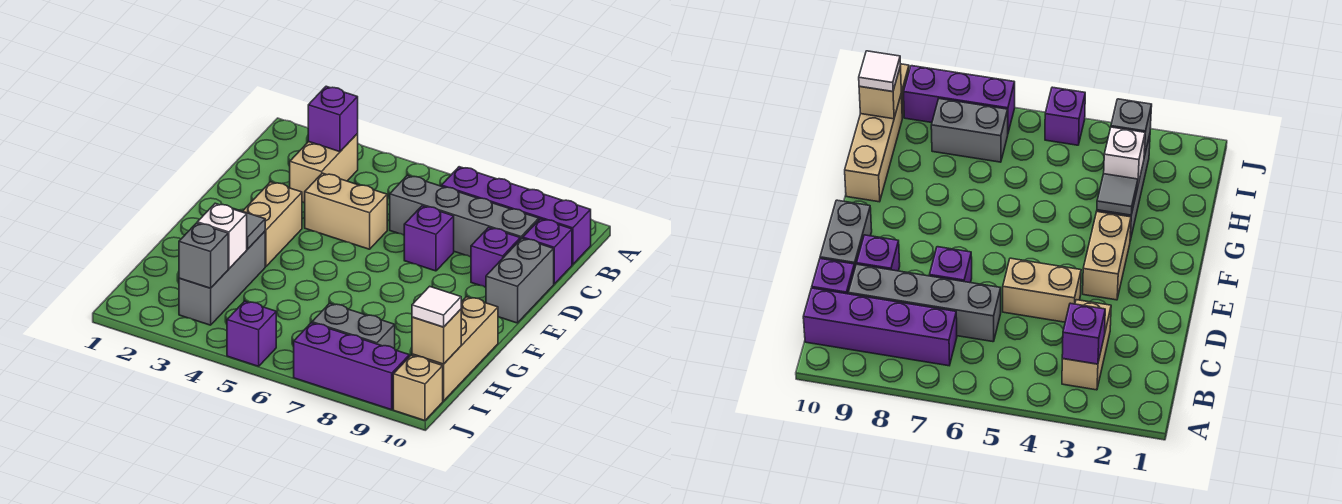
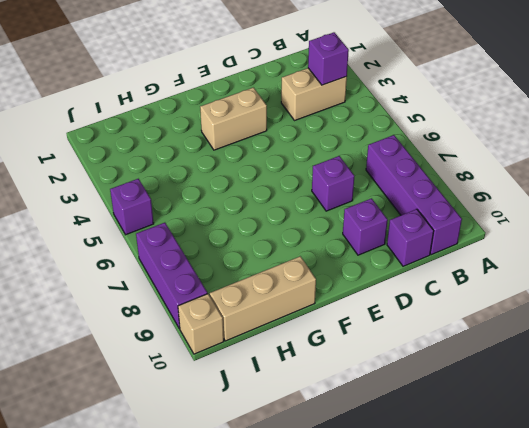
none -> grey 1x4 brick [390,175,539,257]
none -> tan 1x2 brick [305,173,387,249]
none -> grey 1x2 brick [486,238,554,323]

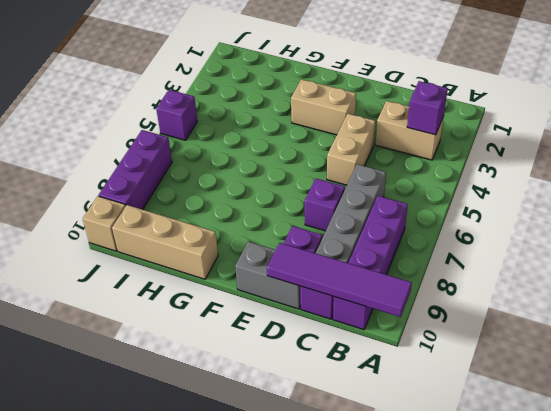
purple 1x4 tile [267,243,412,317] -> none
none -> grey 1x3 brick [179,231,265,325]
none -> grey 1x2 brick [312,303,395,349]
none -> grey 1x1 tile [234,209,265,249]

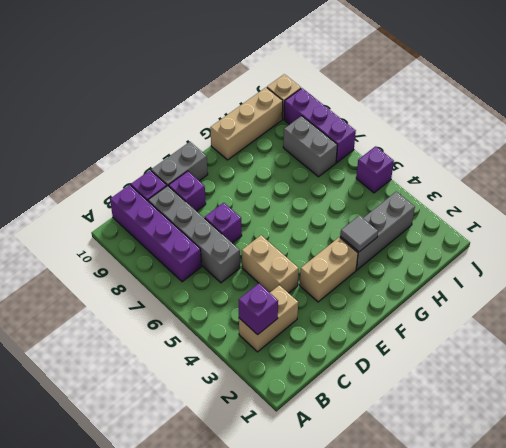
none -> white 1x1 brick [197,203,247,269]
none -> grey 1x1 brick [179,223,228,288]
none -> tan 1x1 brick [412,309,461,364]

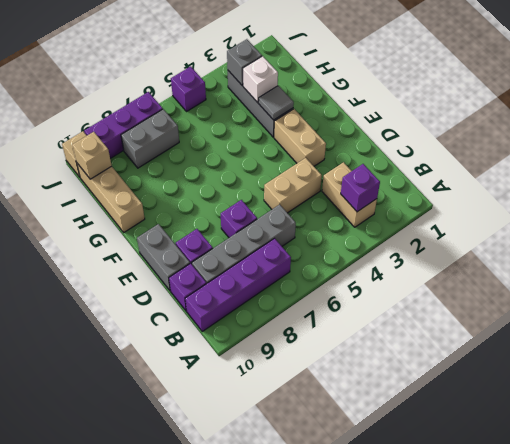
none -> white 1x1 tile [412,286,461,327]

